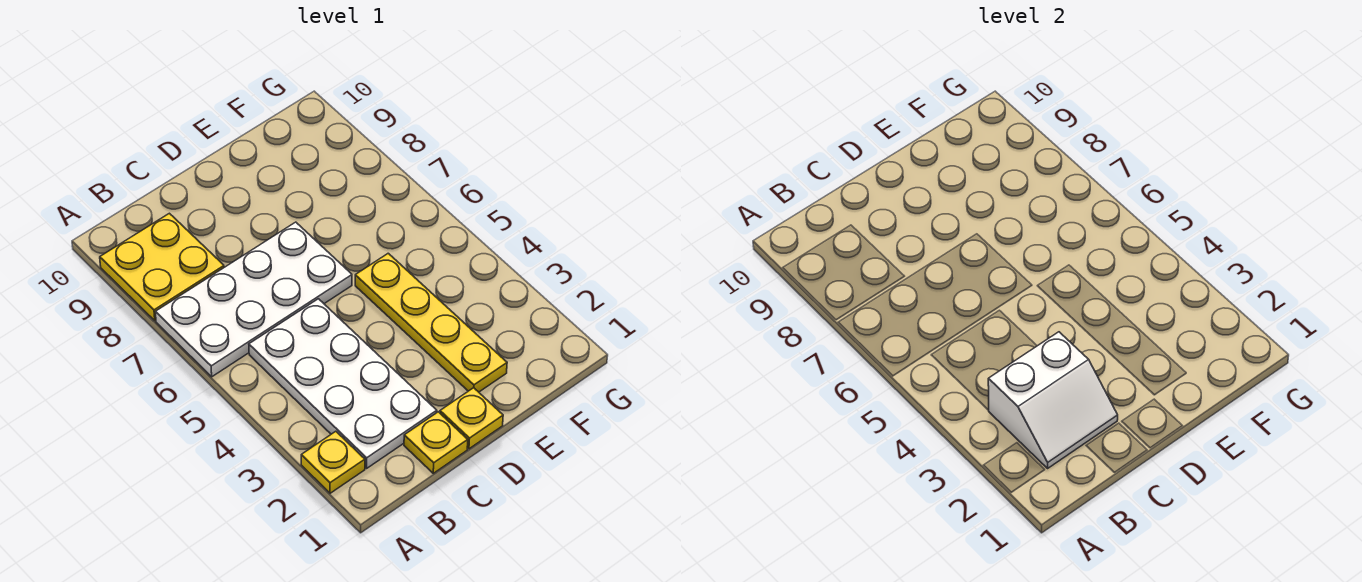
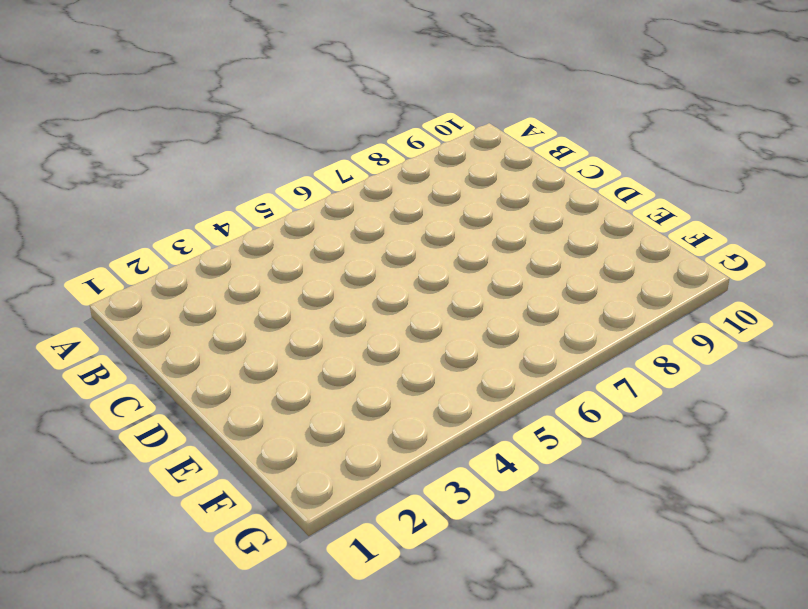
none -> yellow 1x1 plate [301,431,365,493]
none -> white 2x4 plate [155,222,352,377]

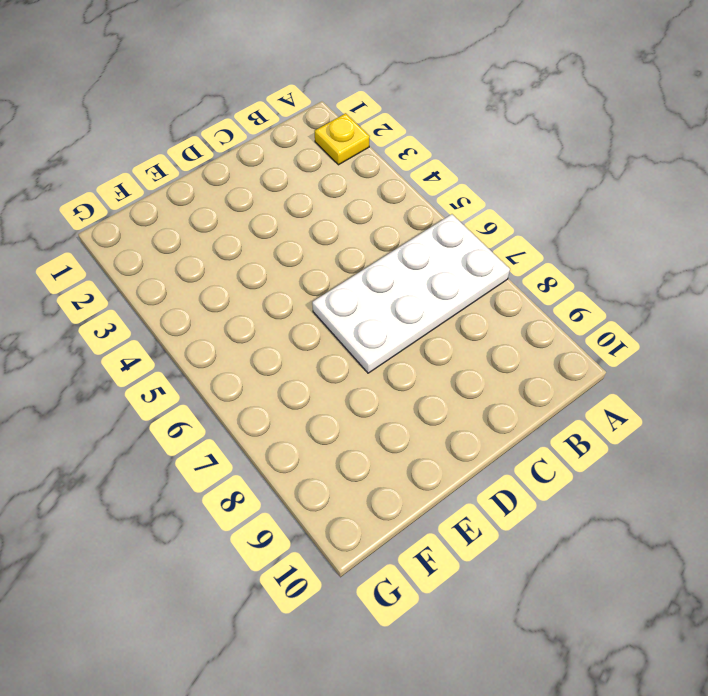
none -> yellow 2x2 plate [100,213,224,321]
none -> white 2x4 plate [249,299,437,468]

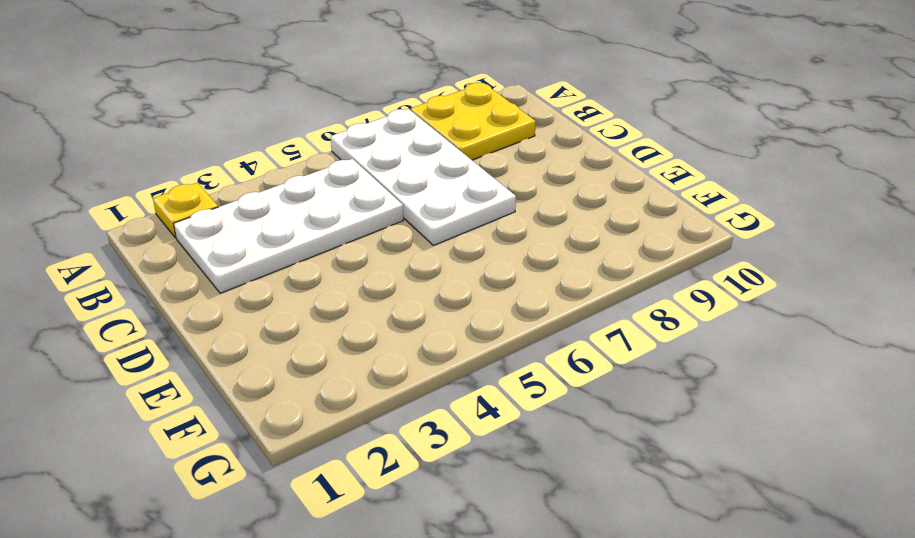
none -> yellow 1x1 plate [404,412,468,473]
none -> yellow 1x1 plate [440,388,503,449]

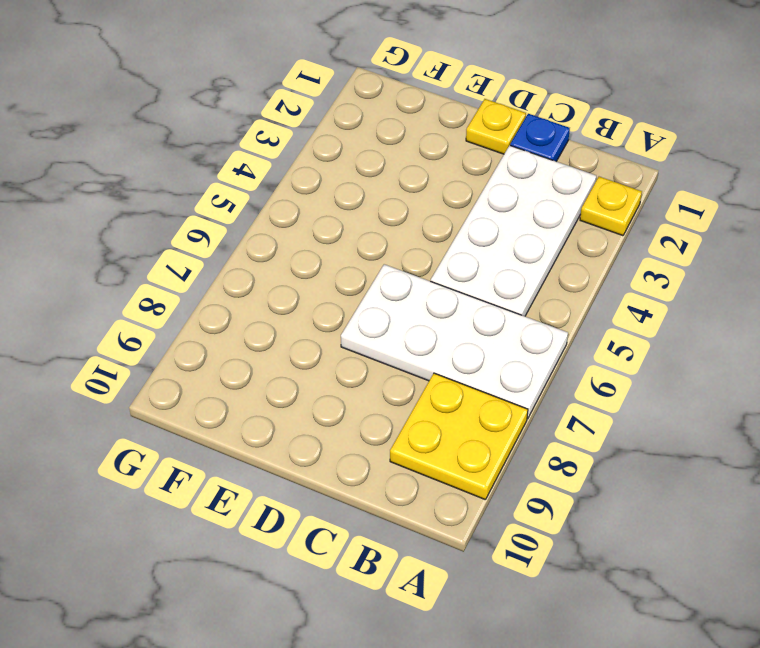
blue 1x1 plate [510,114,570,161] -> yellow 1x1 plate [404,412,468,473]
none -> yellow 1x4 plate [355,253,507,392]
none -> white 2x2 slope [988,332,1118,468]

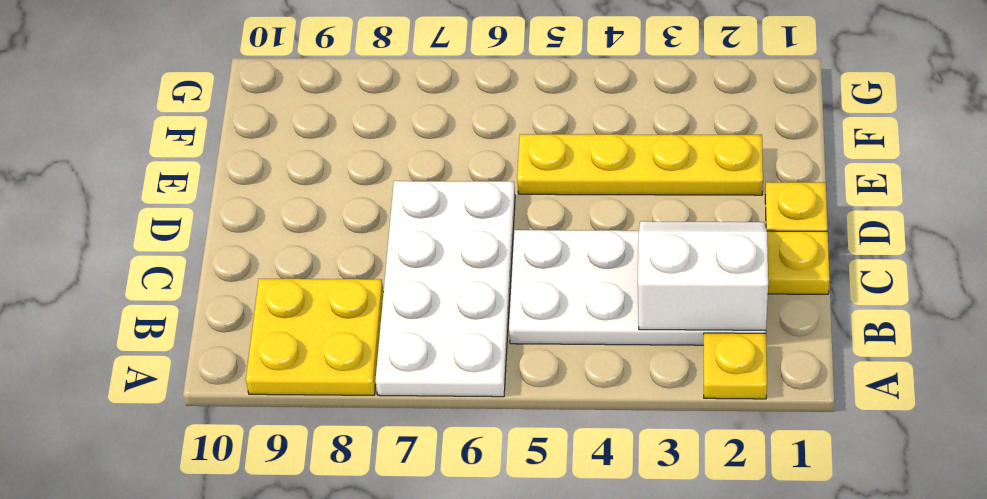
white 2x2 slope [638,221,768,330] -> white 2x2 slope turned to [988,332,1118,468]

